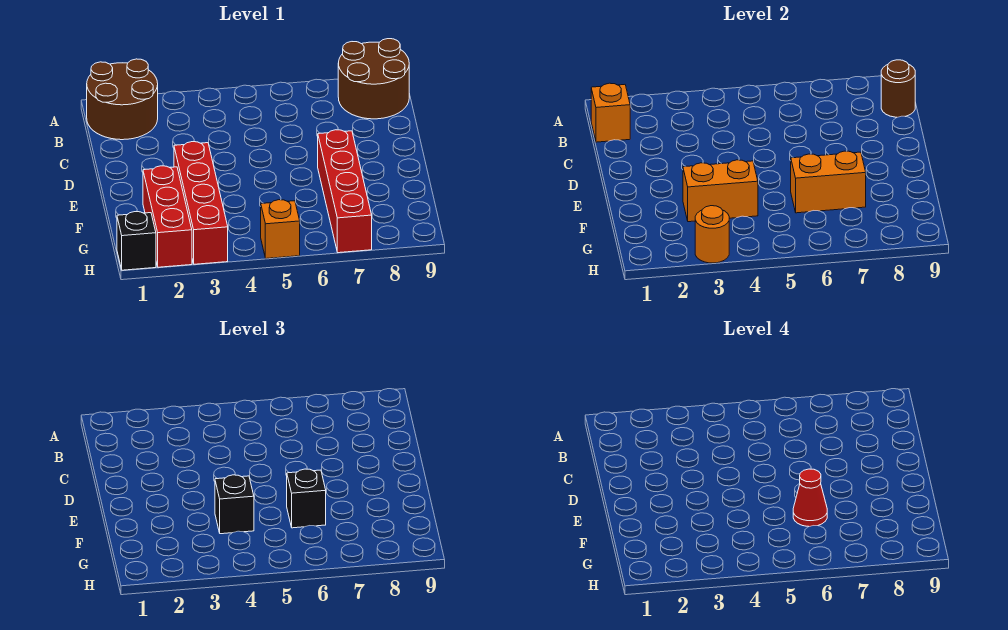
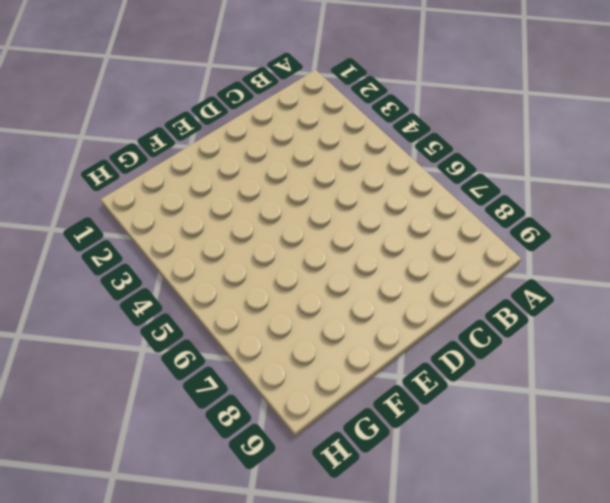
none -> brown 2x2 round brick [87,59,158,140]
none -> brown 2x2 round brick [338,39,409,119]
none -> red 1x4 brick [174,142,228,264]

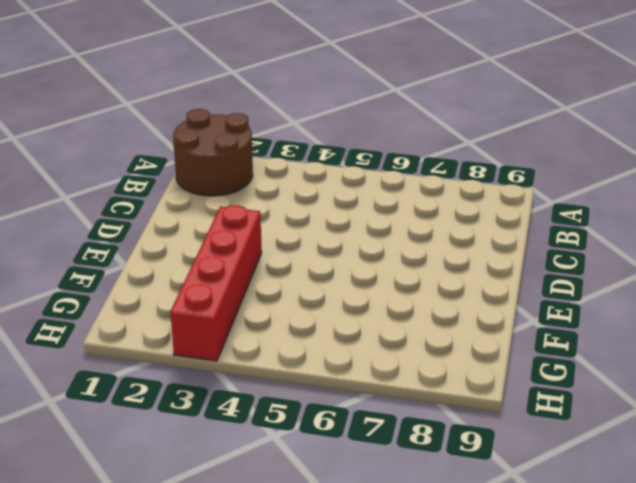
none -> brown 2x2 round brick [338,39,409,119]
none -> red 1x4 brick [318,130,372,253]
none -> red 1x3 brick [143,166,192,267]

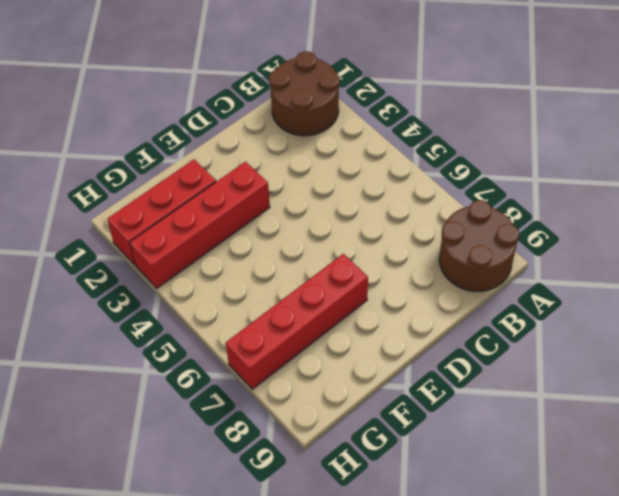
none -> black 1x1 brick [117,212,156,270]
none -> orange 1x1 brick [261,200,300,259]
none -> orange 1x1 brick [591,83,630,142]

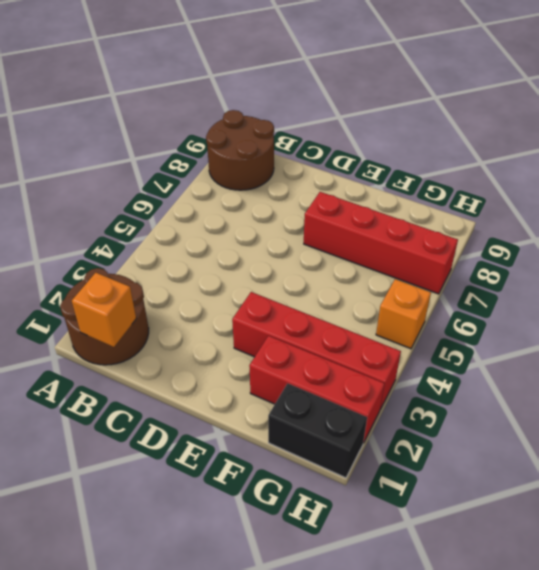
black 1x2 brick [268,383,367,478] -> black 1x1 brick [117,212,156,270]
none -> brown 1x1 round brick [881,60,915,117]
none -> orange 1x2 brick [683,160,758,222]
none -> orange 1x2 brick [791,151,866,213]

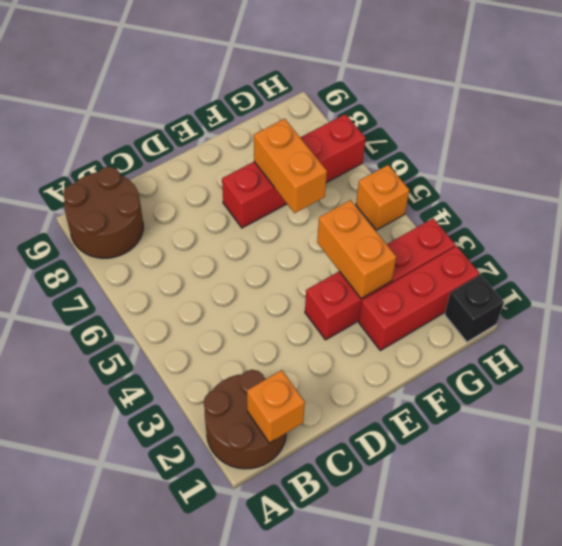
none -> brown 1x1 round brick [881,60,915,117]
none -> orange 1x1 round brick [695,206,729,263]
none -> black 1x1 brick [215,475,254,534]

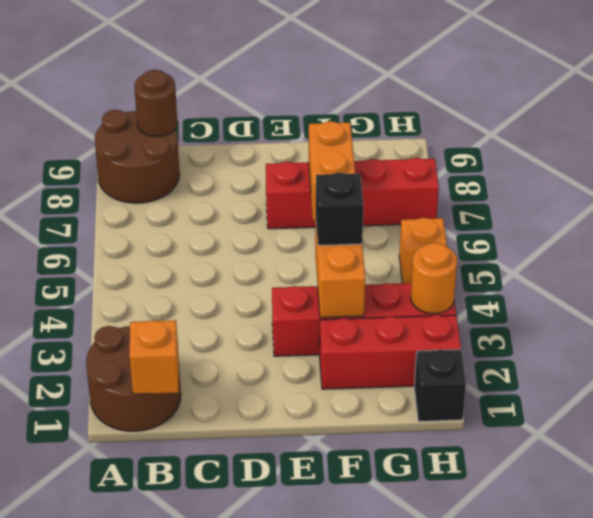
none -> black 1x1 brick [287,469,326,528]
none -> red 1x1 cone [793,469,827,527]

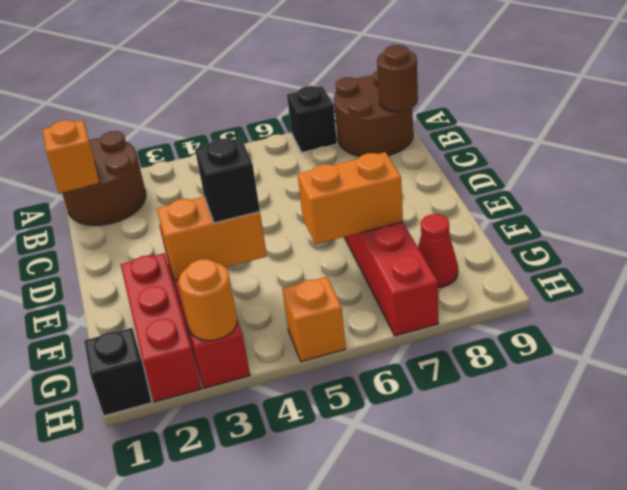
black 1x1 brick [287,86,337,152] -> black 1x1 brick moved to [287,469,326,528]
red 1x1 cone [418,214,458,288] -> red 1x1 cone moved to [793,469,827,527]

